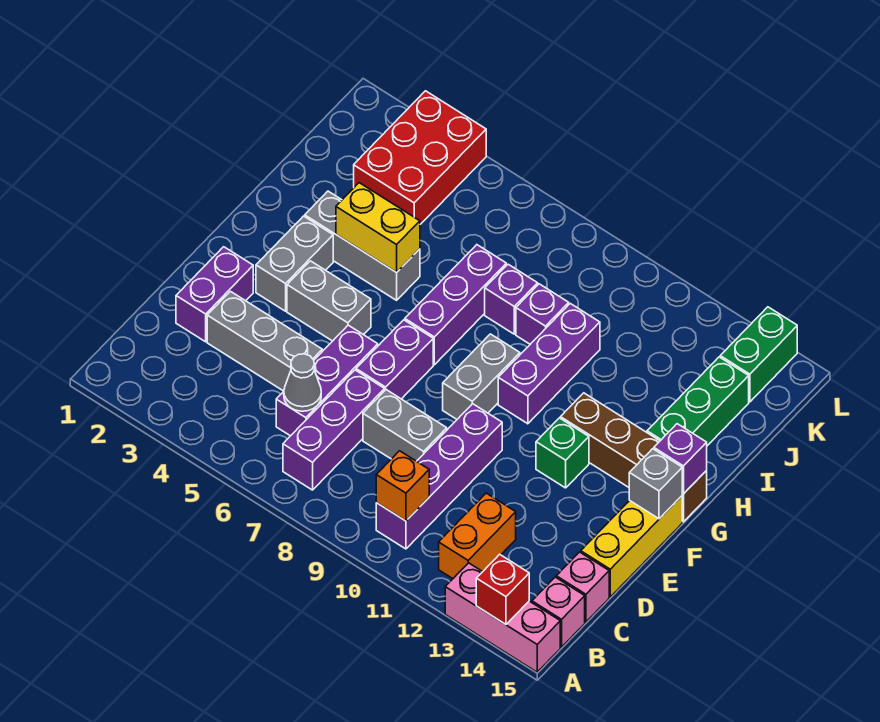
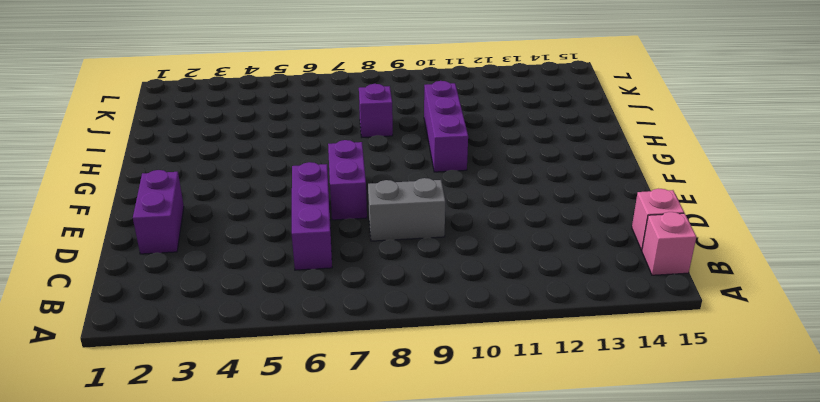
none -> pink 1x3 brick [445,563,560,672]
none -> purple 1x3 brick [283,370,385,490]
none -> purple 1x4 brick [376,404,502,549]
none -> orange 1x2 brick [439,493,516,579]

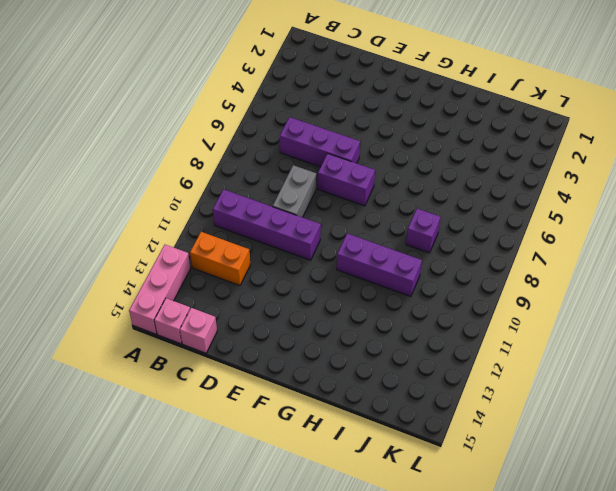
none -> purple 1x3 brick [283,370,385,490]
none -> purple 1x2 brick [176,247,253,342]
none -> grey 1x3 brick [207,292,322,391]
none -> yellow 1x3 brick [581,496,682,597]

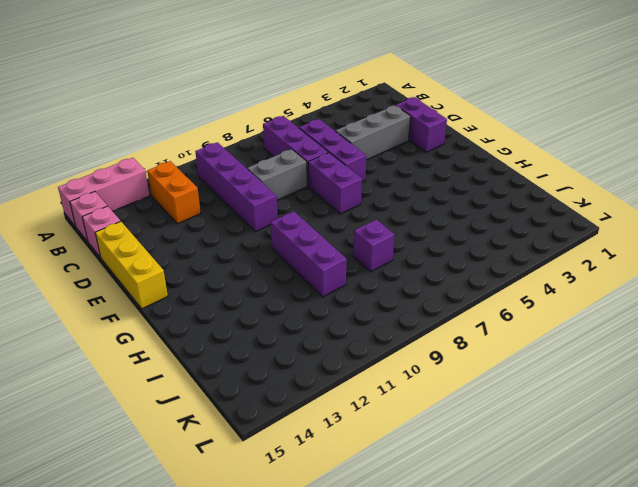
none -> grey 1x2 brick [256,216,333,311]
none -> grey 1x2 brick [287,261,371,341]
none -> grey 1x2 brick [443,334,520,419]
none -> green 1x1 brick [536,418,589,488]

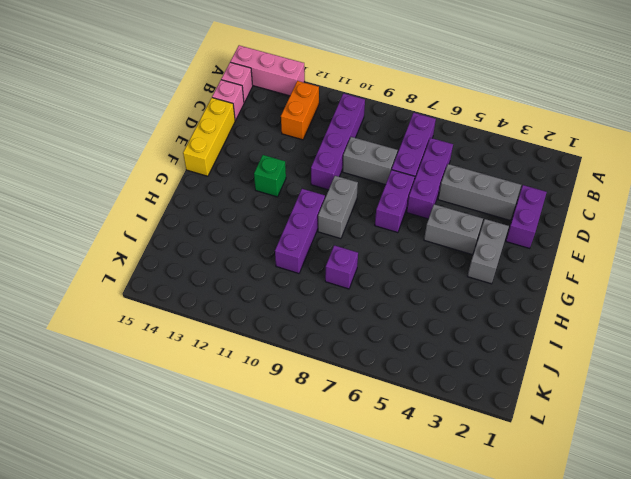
none -> purple 1x3 brick [405,245,506,365]
none -> brown 1x4 brick [560,393,707,522]
none -> grey 1x3 brick [305,191,420,300]
none -> green 1x3 brick [647,357,749,446]

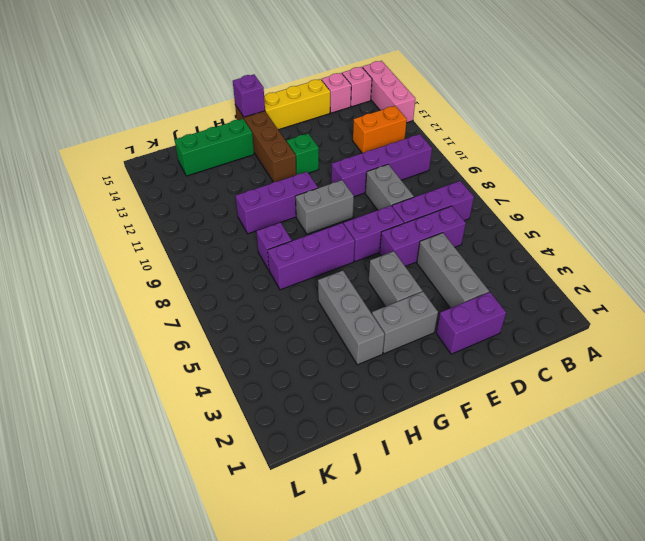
none -> purple 1x1 brick [516,284,569,344]
none -> red 2x3 brick [354,91,486,224]
none -> green 1x2 brick [720,307,797,402]
none -> red 1x1 brick [476,554,529,624]

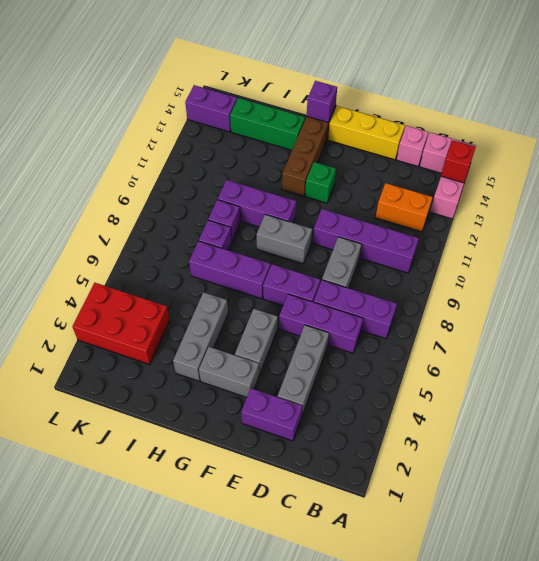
purple 1x2 brick [185,85,237,132] -> green 1x2 brick [720,307,797,402]
none -> orange 1x1 brick [376,451,429,521]
none -> grey 1x1 cone [284,354,321,411]
none -> grey 1x1 brick [629,449,683,519]
none -> yellow 1x2 brick [336,183,420,272]

